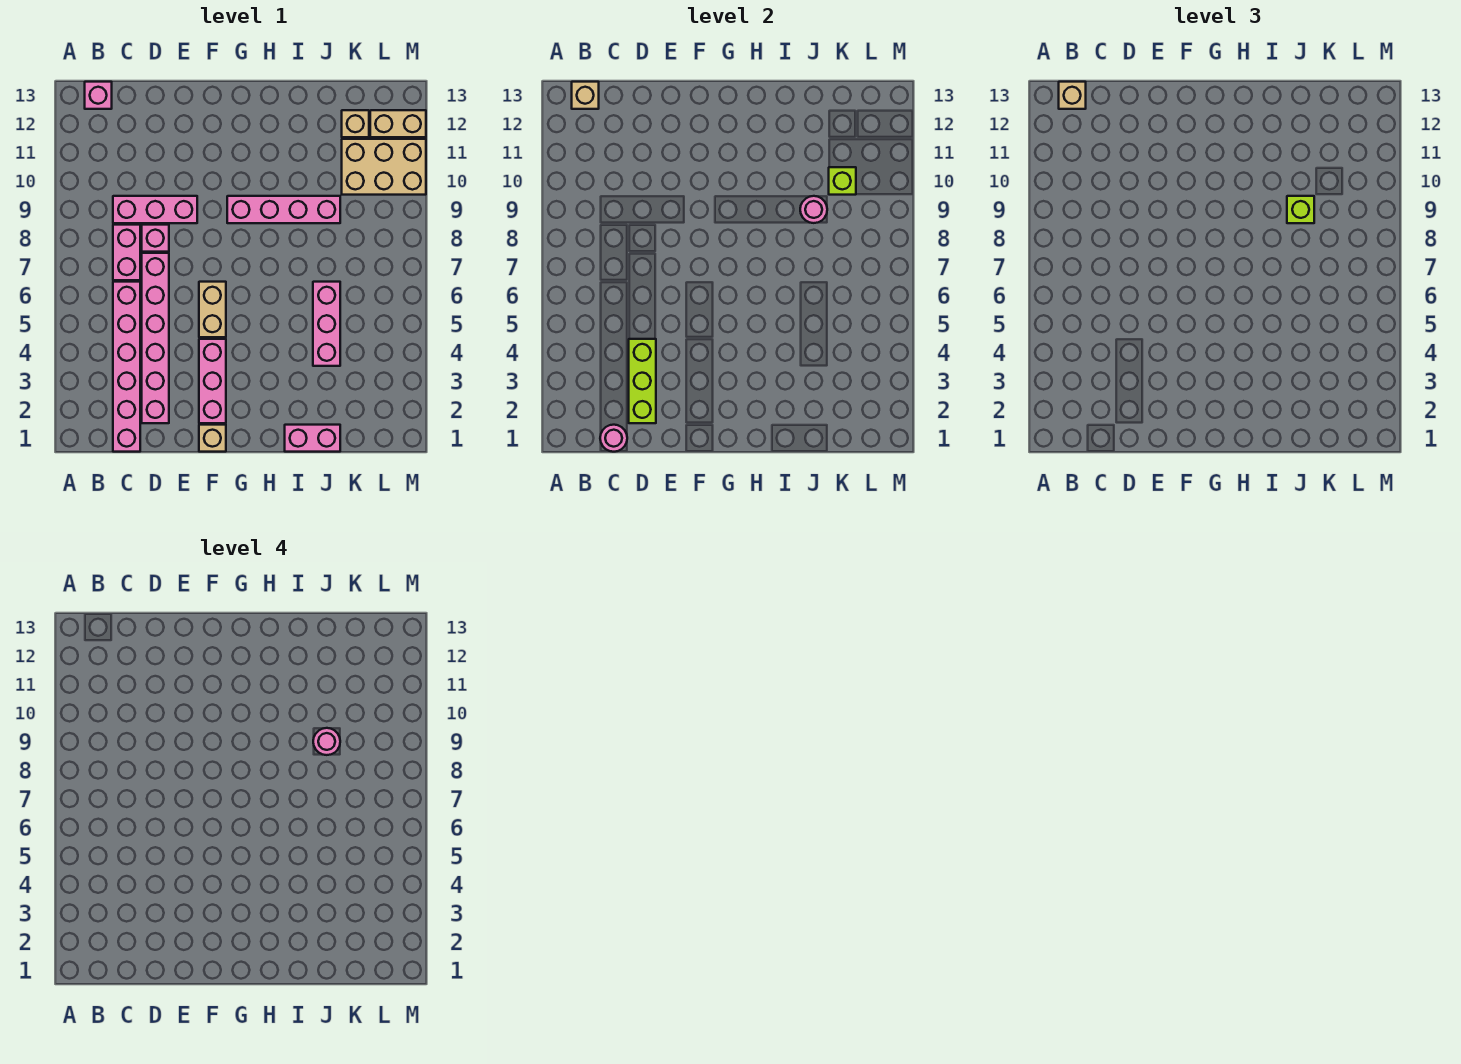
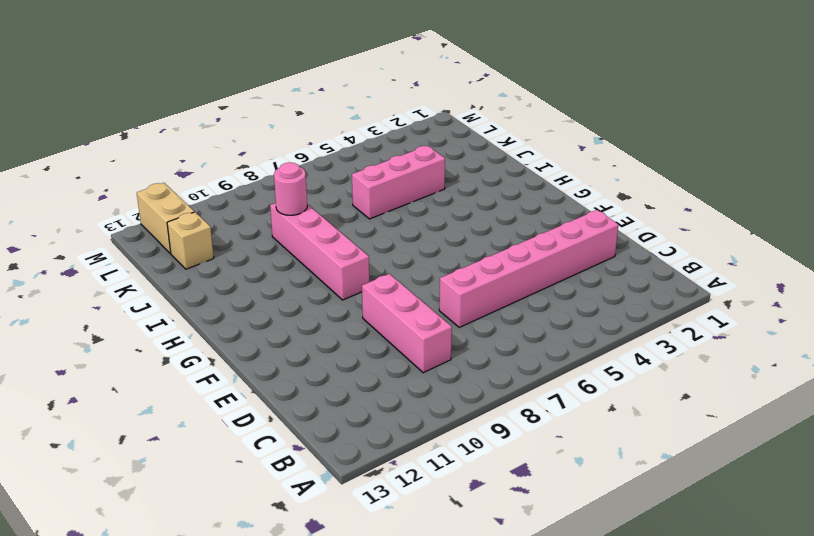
none -> pink 1x1 brick [85,82,112,109]
none -> pink 1x6 brick [113,282,140,452]
none -> pink 1x2 brick [113,225,140,280]

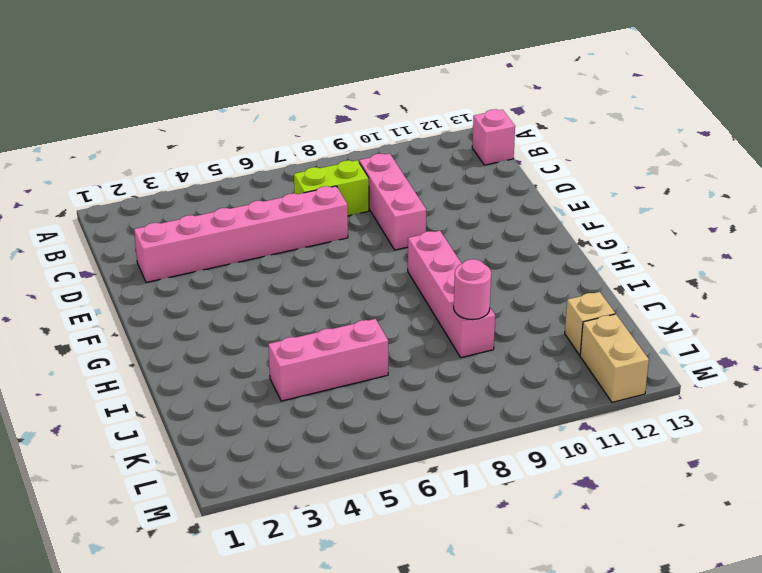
lime 1x2 brick [294,160,369,216] -> pink 1x2 brick [113,225,140,280]
none -> pink 1x6 brick [113,282,140,452]
none -> pink 1x1 brick [142,225,169,252]
none -> tan 1x1 brick [199,425,226,452]

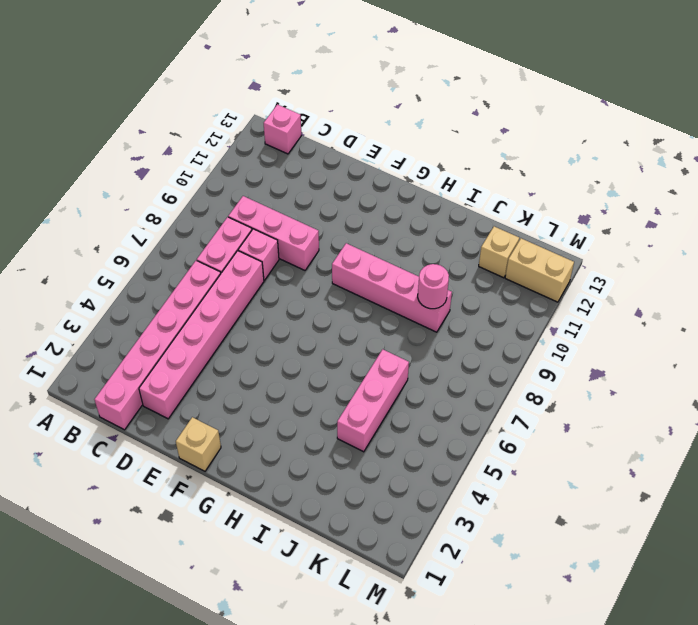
none -> pink 1x3 brick [199,339,226,423]
none -> tan 1x2 brick [199,282,226,337]
none -> pink 1x2 brick [285,425,340,452]

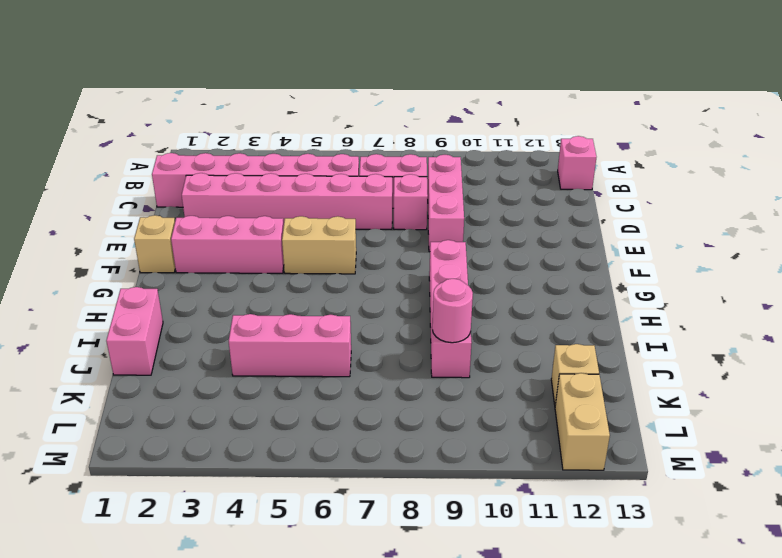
none -> tan 2x3 brick [342,139,426,195]
none -> tan 1x1 brick [572,82,599,109]
none -> pink 1x1 round brick [600,425,627,452]

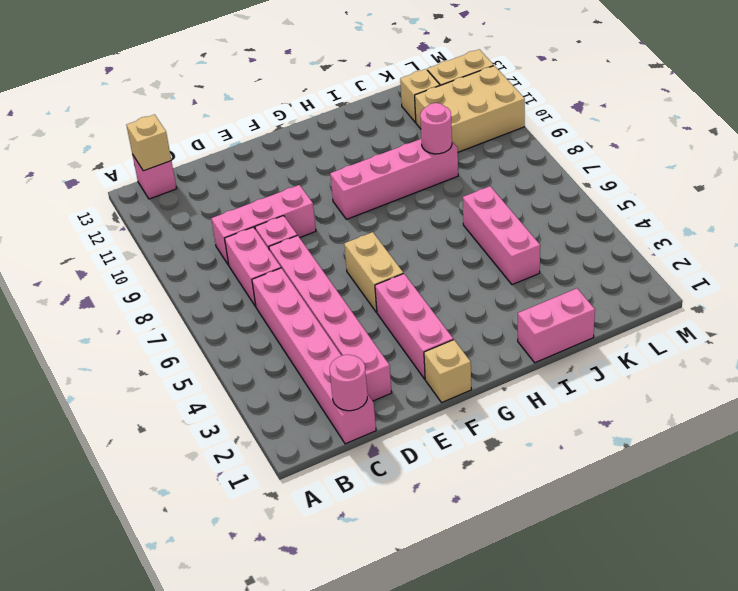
none -> lime 1x3 brick [629,339,656,423]
none -> lime 1x1 brick [829,167,856,195]
none -> tan 1x1 brick [1059,82,1086,109]

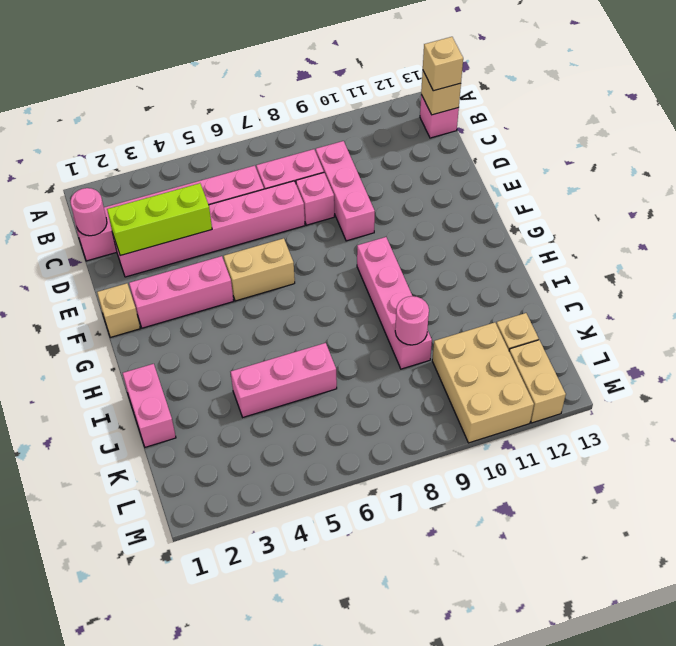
none -> lime 1x1 brick [829,167,856,195]
none -> lime 1x1 brick [1287,196,1314,223]
none -> pink 1x1 round brick [313,728,340,755]

